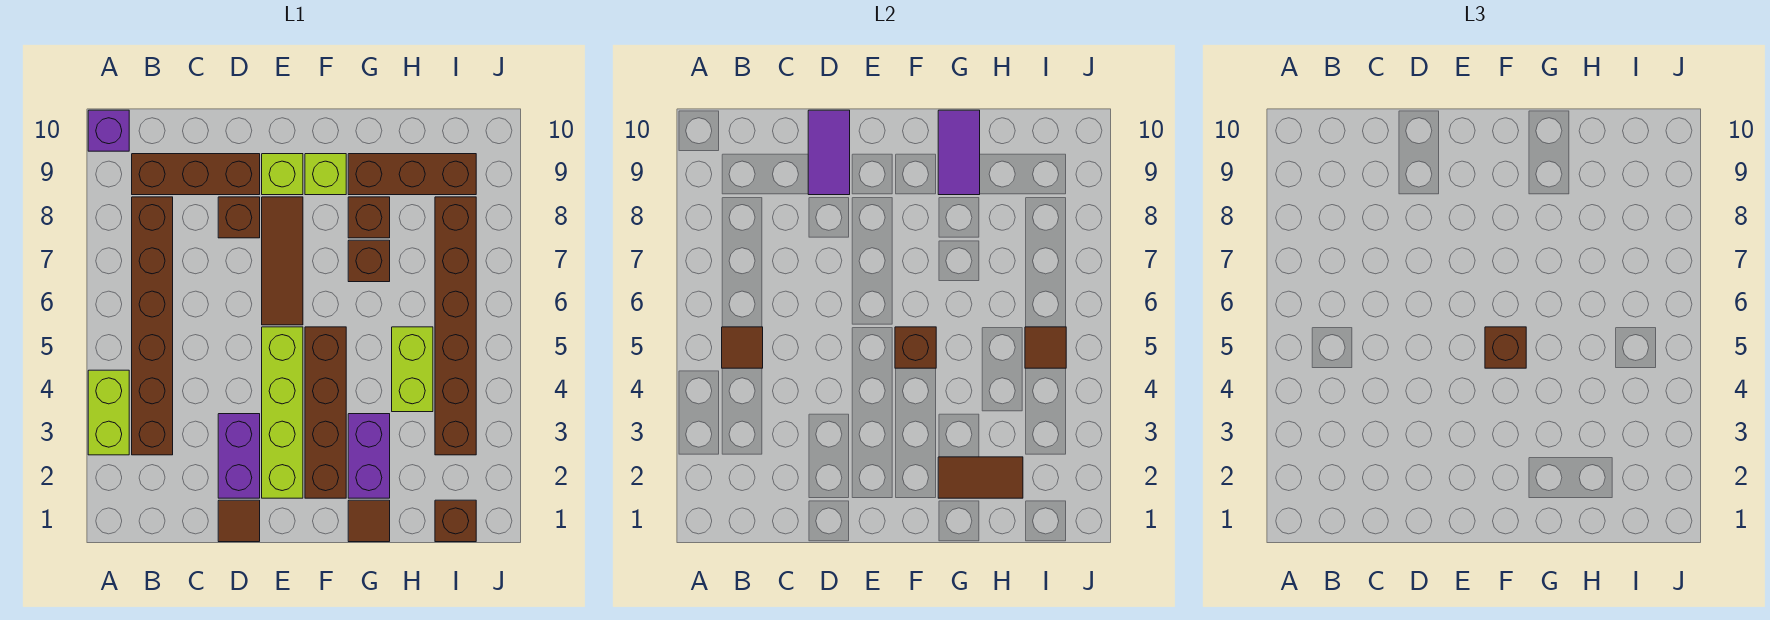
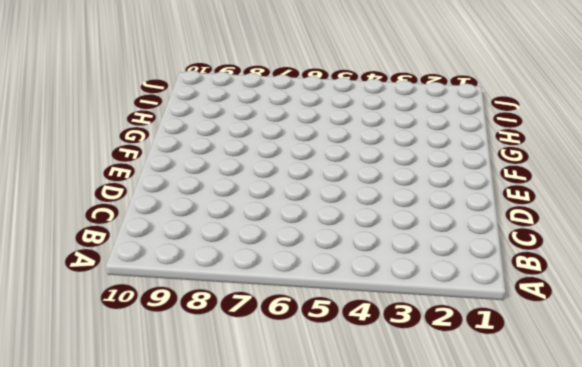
none -> lime 1x2 brick [88,370,129,455]
none -> purple 1x1 brick [88,110,129,151]
none -> brown 1x6 brick [132,197,173,455]

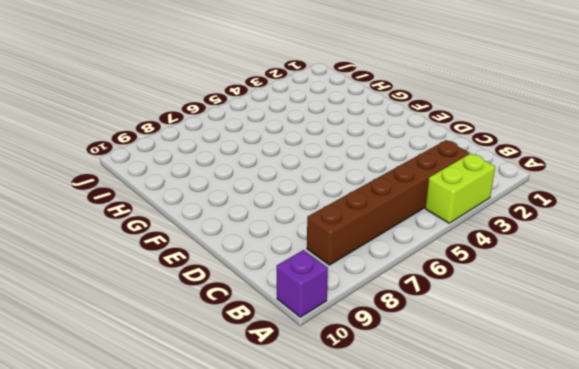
none -> brown 1x3 brick [132,154,260,195]
none -> brown 1x1 tile [218,500,260,542]
none -> purple 1x2 brick [218,414,260,498]

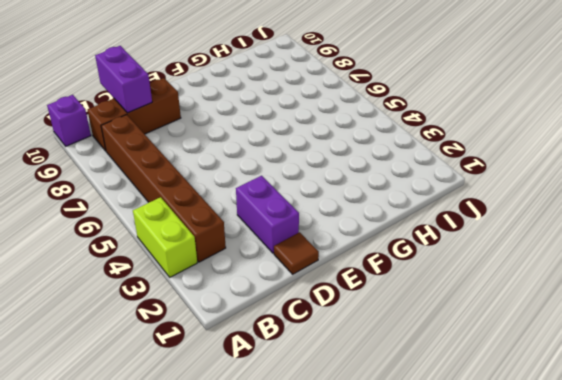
purple 1x2 brick [95,46,152,113] -> purple 1x2 brick moved to [348,414,390,498]
none -> brown 1x1 brick [218,197,260,238]
none -> lime 1x4 brick [262,327,303,498]
none -> brown 1x3 tile [262,197,303,325]

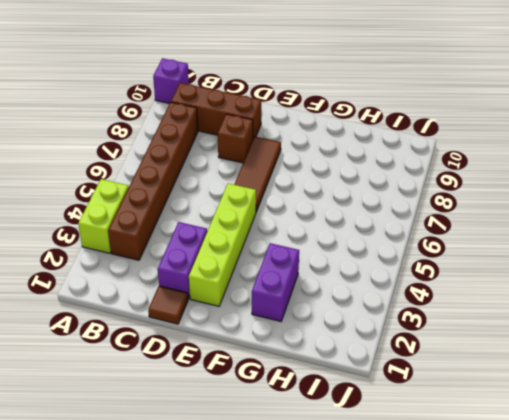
none -> lime 1x1 brick [262,154,303,195]
none -> brown 1x4 brick [305,327,346,498]
none -> lime 1x1 brick [305,154,346,195]

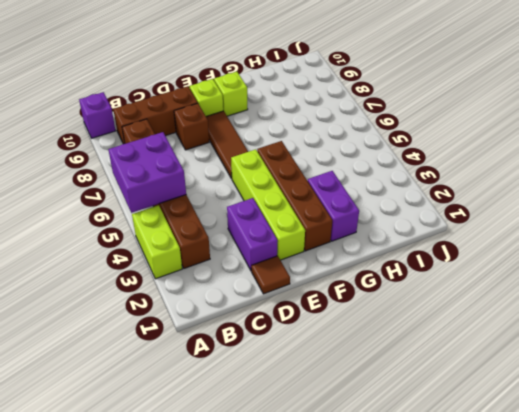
purple 2x2 brick [108,132,186,213] -> brown 1x1 tile [722,327,763,368]
none -> brown 1x1 tile [348,500,390,542]
none -> brown 1x1 brick [348,240,390,282]
none -> brown 1x1 brick [348,197,390,238]

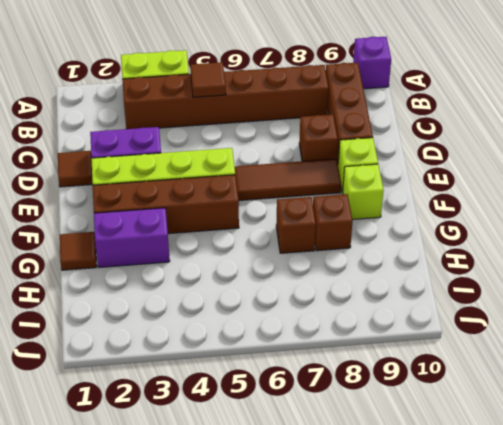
none -> brown 1x3 brick [348,154,476,195]
none -> lime 1x2 brick [392,327,433,412]
none -> brown 1x1 brick [435,500,476,542]

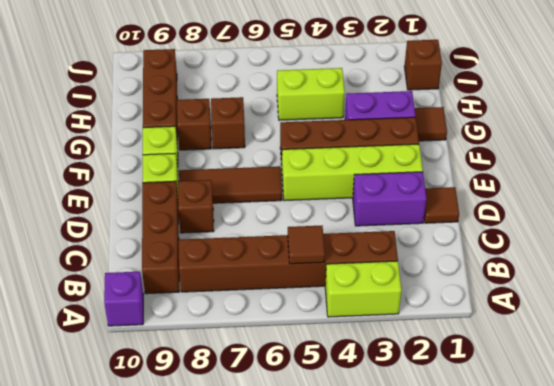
none -> brown 1x6 brick [435,197,476,455]
none -> purple 1x2 tile [808,110,850,195]
none -> brown 1x1 brick [895,327,936,368]

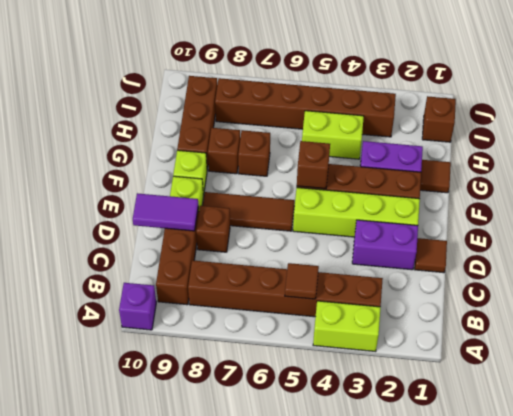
none -> brown 1x2 tile [938,457,1023,498]
none -> purple 1x2 tile [938,110,980,195]
none -> brown 1x1 tile [1025,327,1066,368]

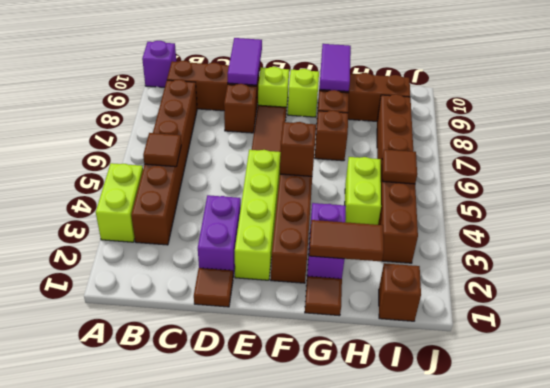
none -> brown 1x1 brick [1485,327,1526,368]

